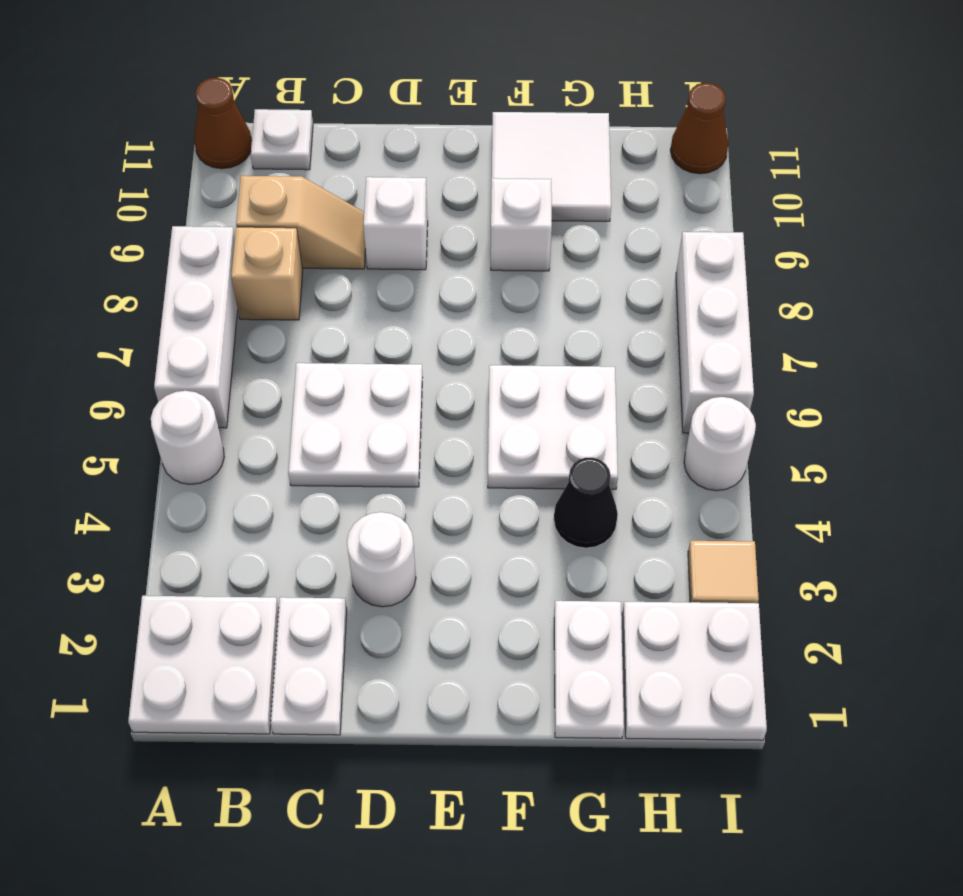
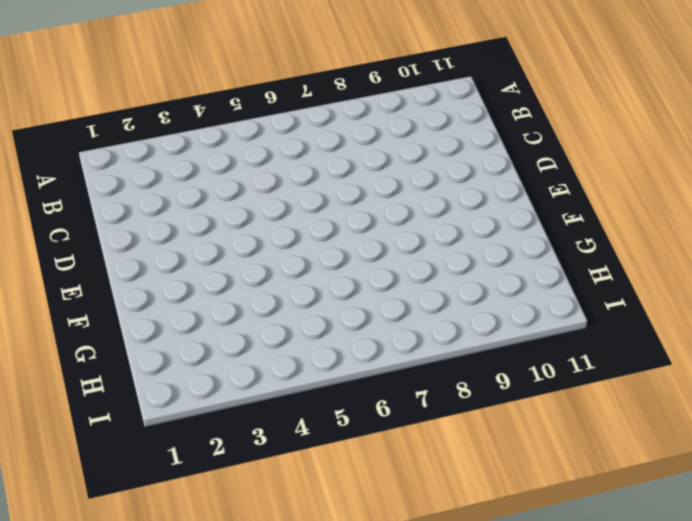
none -> white 2x2 plate [128,596,279,734]
none -> white 1x1 round brick [151,391,224,484]
none -> white 1x3 brick [154,226,238,428]

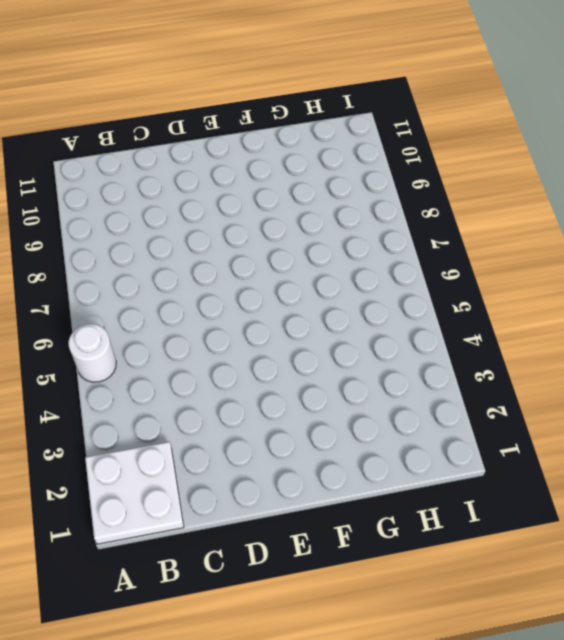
none -> white 1x3 brick [154,226,238,428]
none -> brown 1x1 cone [194,78,252,169]
none -> tan 1x1 brick [231,227,303,320]

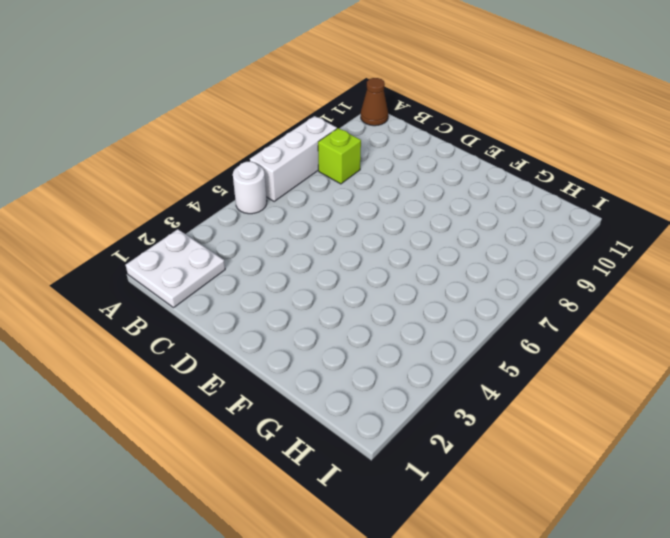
lime 1x1 brick [318,128,361,184] -> tan 1x1 brick [231,227,303,320]
none -> tan 1x2 slope [236,176,366,269]
none -> white 1x1 plate [251,109,313,170]
none -> white 1x2 plate [271,597,347,735]

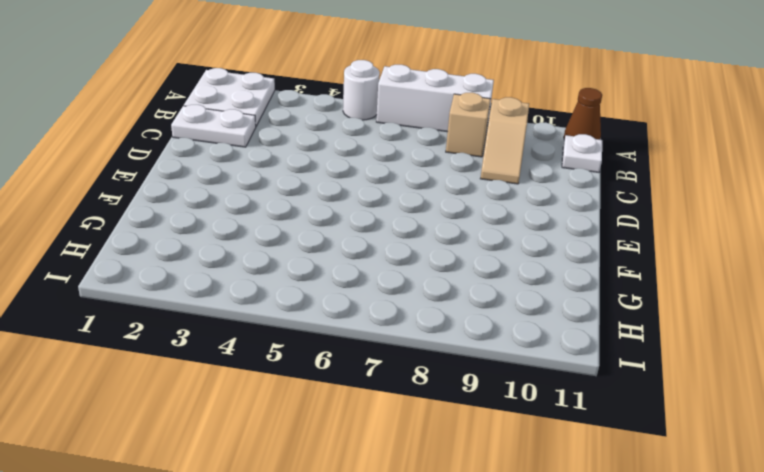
none -> white 2x2 plate [288,363,423,487]
none -> white 1x1 round brick [347,512,416,607]
none -> white 1x1 brick [364,177,428,270]

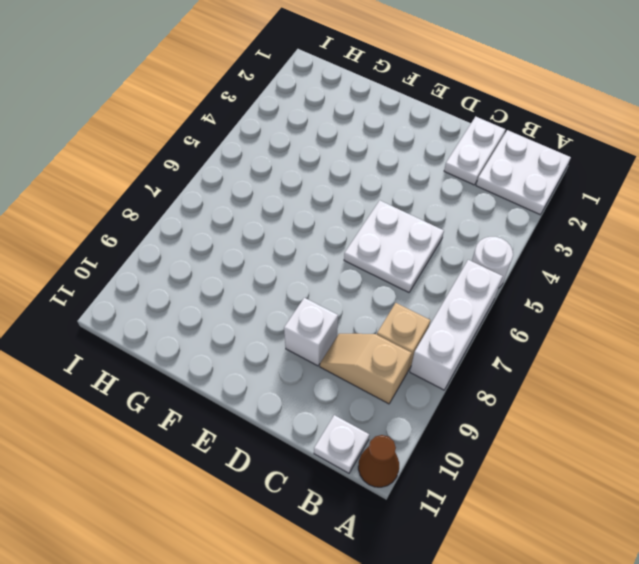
none -> white 1x1 round brick [347,512,416,607]
none -> white 2x2 plate [488,365,618,489]
none -> white 1x1 brick [491,178,552,271]

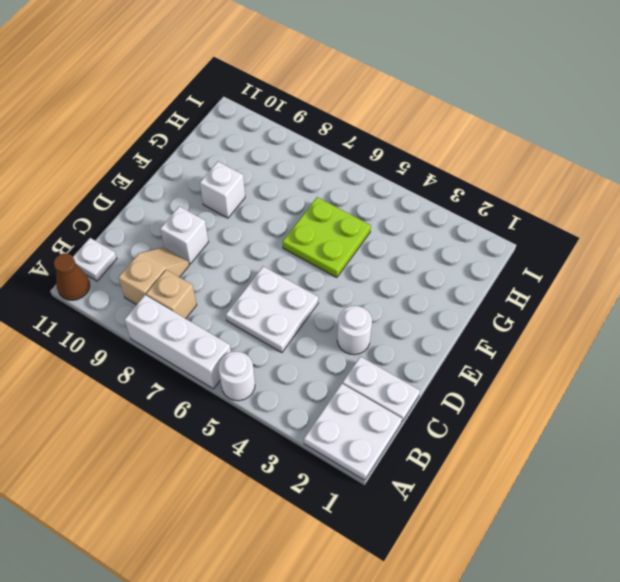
lime 2x2 plate [283,197,371,278] -> white 2x2 plate [488,365,618,489]
none -> white 2x2 tile [492,112,611,221]
none -> white 1x2 plate [554,601,624,738]
none -> black 1x1 cone [554,458,618,548]

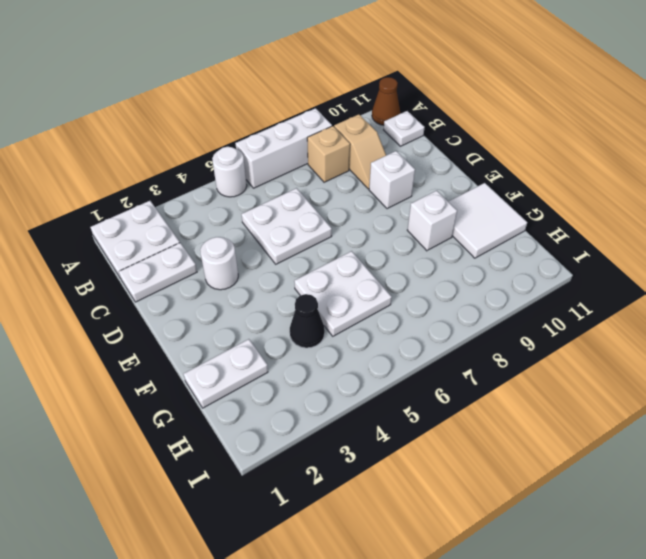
none -> white 2x2 plate [622,602,767,740]
none -> tan 1x1 tile [688,541,759,603]
none -> white 1x1 round brick [684,397,756,491]

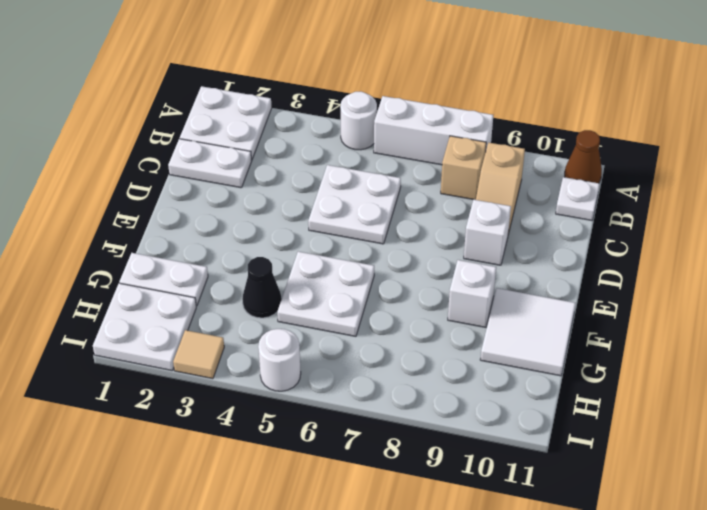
none -> white 1x1 round brick [347,512,416,607]
none -> white 1x3 brick [676,232,754,433]
none -> brown 1x1 cone [670,83,728,174]

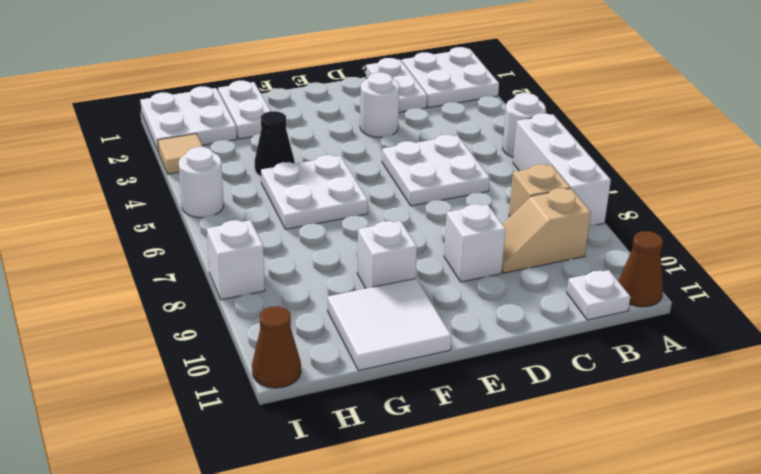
white 1x1 brick [207,220,265,300] -> white 1x3 brick [676,232,754,433]

